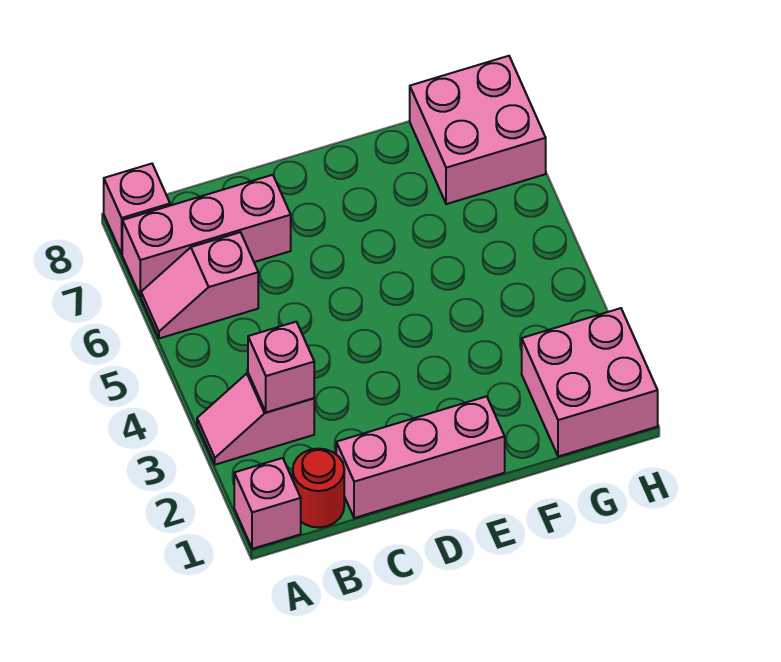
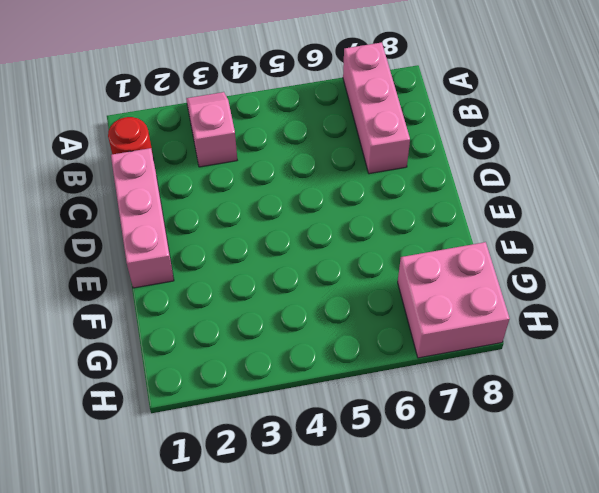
none -> pink 1x1 brick [234,458,301,549]
none -> pink 1x2 slope [141,232,258,338]

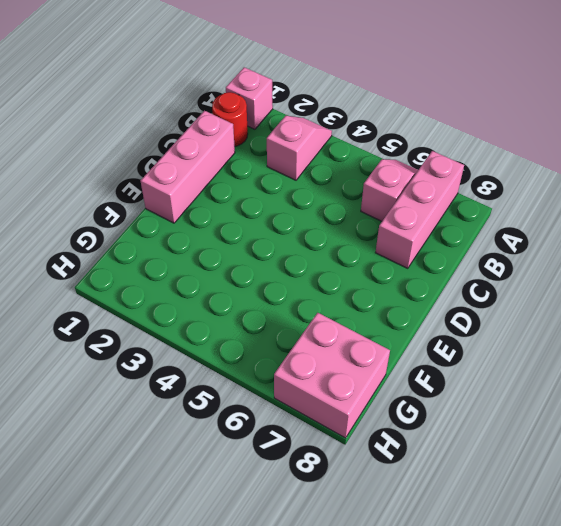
none -> pink 1x1 brick [104,164,170,254]
none -> pink 2x2 brick [522,308,658,457]

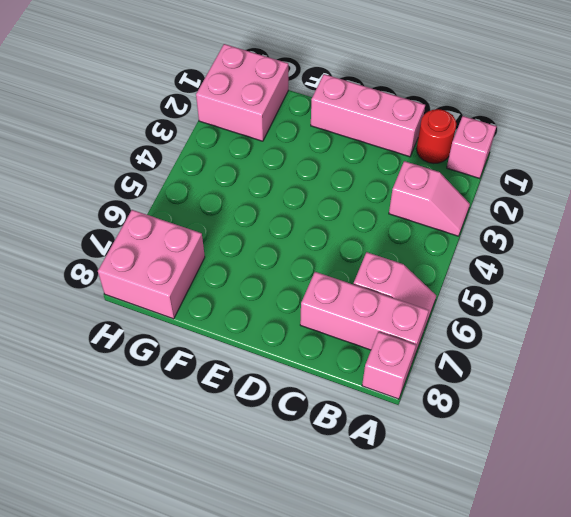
none -> pink 1x1 brick [248,322,314,413]

